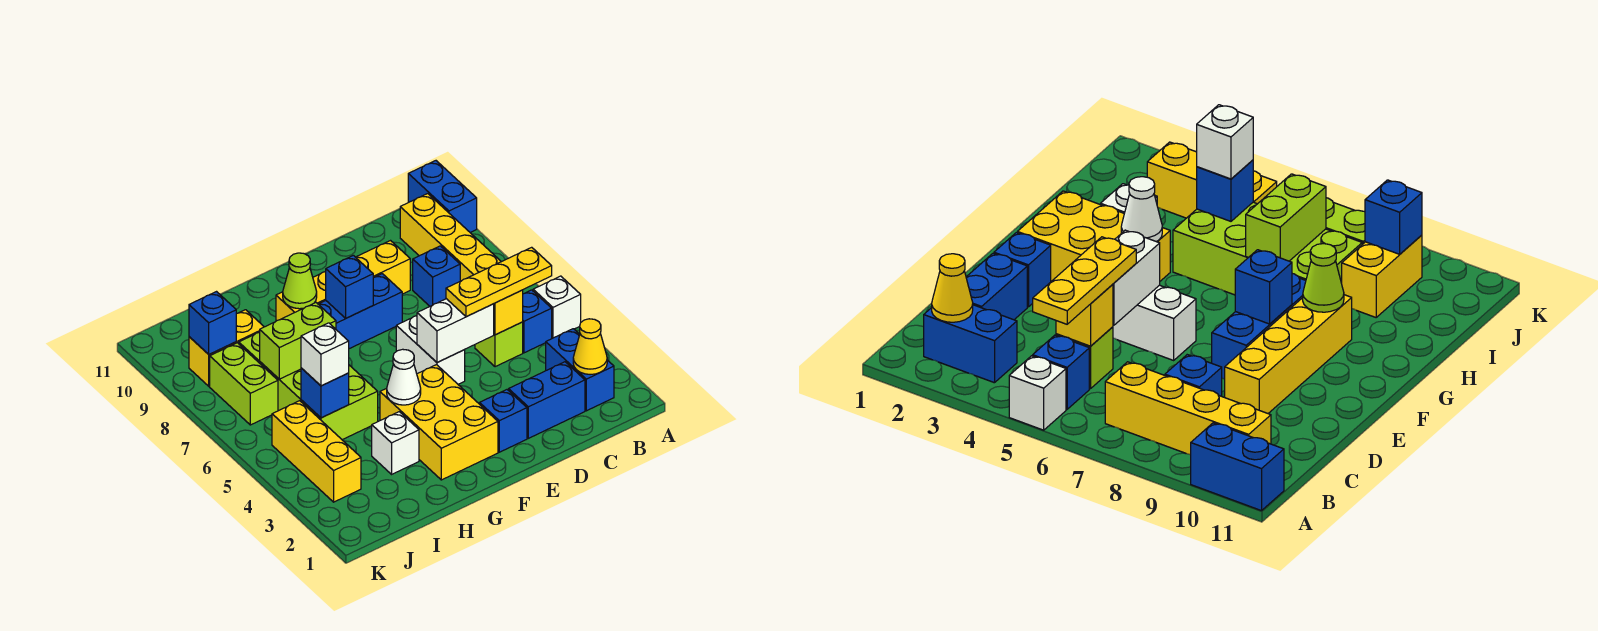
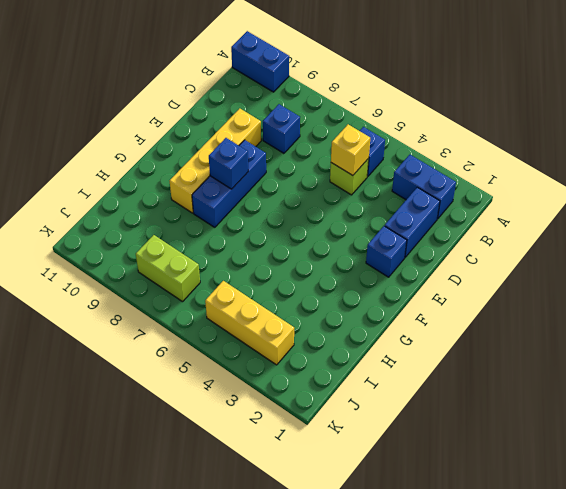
none -> white 1x1 brick [533,276,581,338]
none -> yellow 1x4 brick [400,194,501,281]
none -> white 1x2 brick [396,316,465,384]

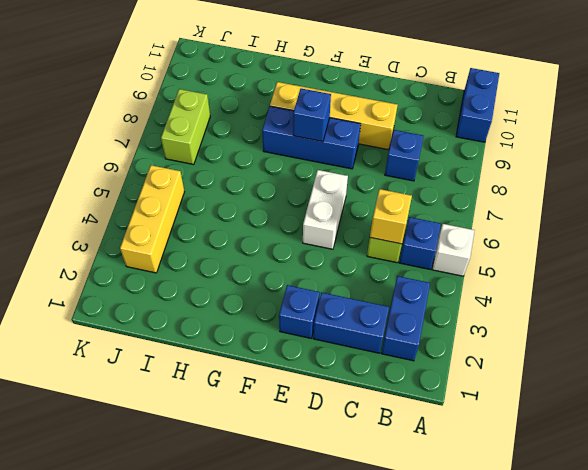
none -> yellow 1x4 brick [400,194,501,281]
none -> yellow 2x3 brick [380,365,498,480]
none -> white 1x1 brick [372,412,419,474]

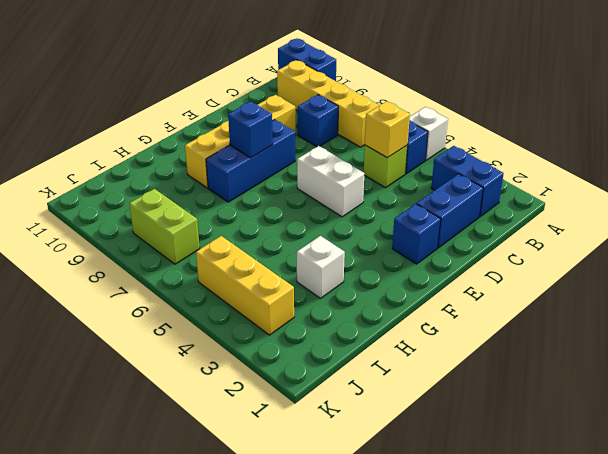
none -> yellow 2x3 brick [380,365,498,480]
none -> lime 2x4 brick [239,332,378,440]
none -> yellow 1x2 brick [189,310,264,386]

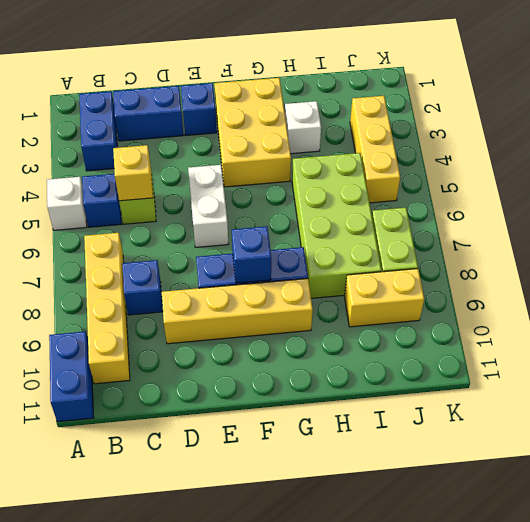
none -> yellow 1x1 cone [573,319,607,374]
none -> white 1x2 brick [417,299,494,363]
none -> white 1x1 cone [387,349,421,405]

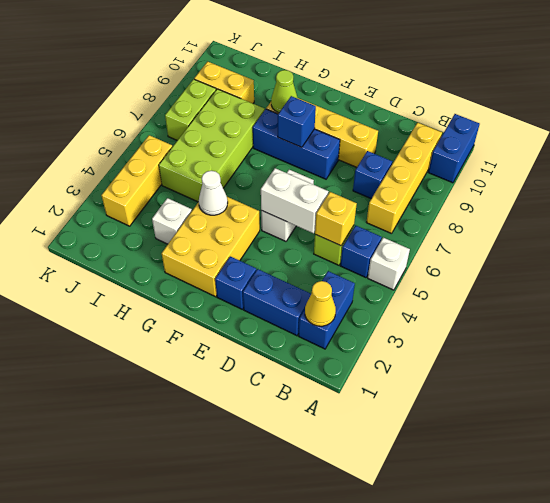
none -> lime 1x2 brick [260,303,336,379]
none -> blue 1x1 brick [301,368,349,418]
none -> blue 1x1 brick [189,292,236,354]

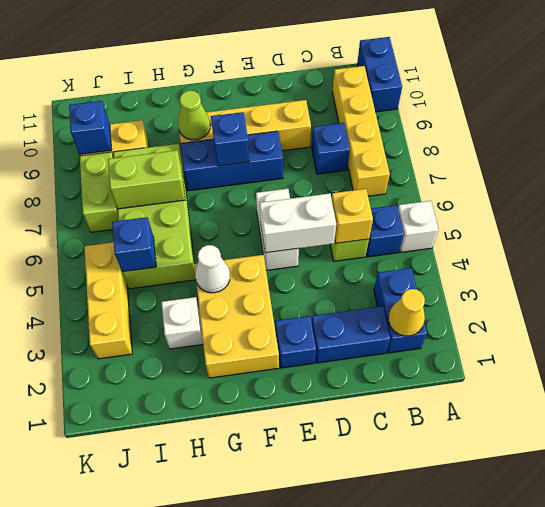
none -> yellow 1x3 plate [446,247,552,317]
none -> white 1x1 brick [301,323,349,386]

